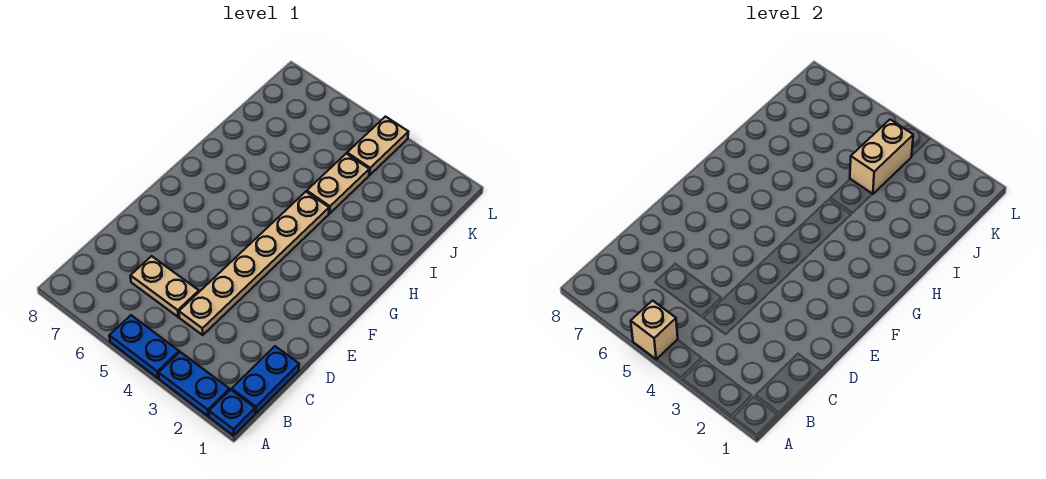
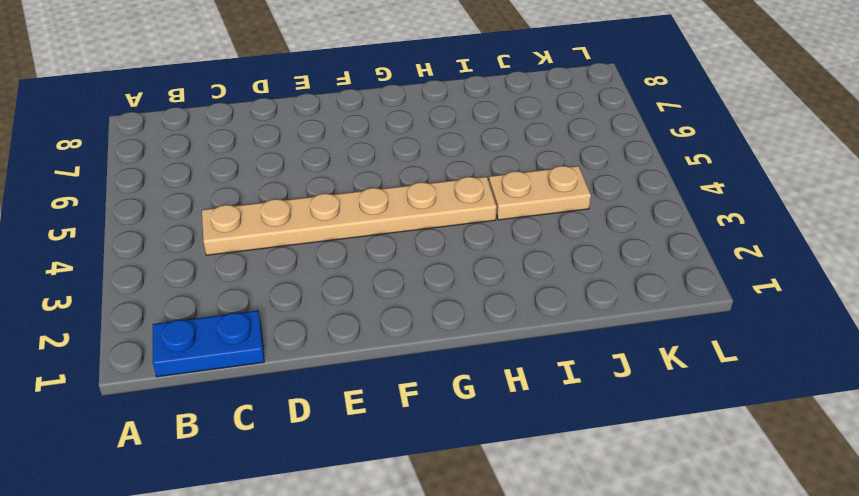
none -> blue 1x1 plate [209,390,255,436]
none -> blue 1x2 plate [159,352,229,416]

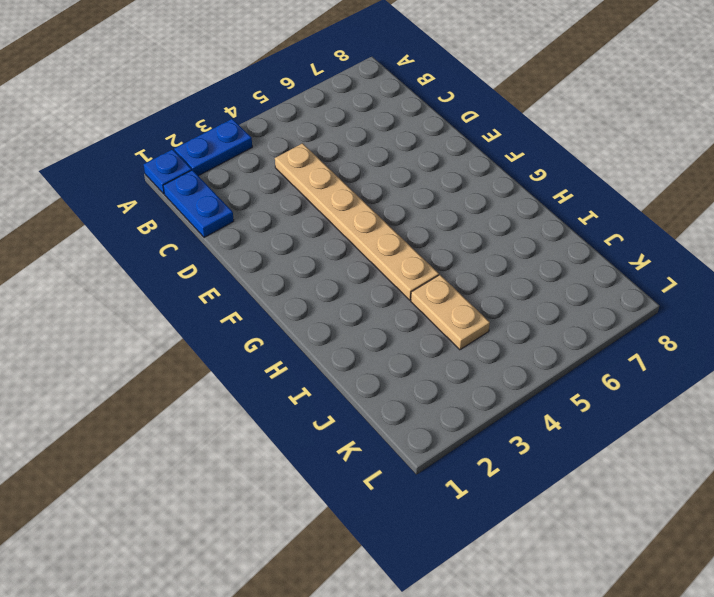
none -> blue 1x2 plate [109,315,179,378]
none -> tan 1x2 plate [131,256,199,317]

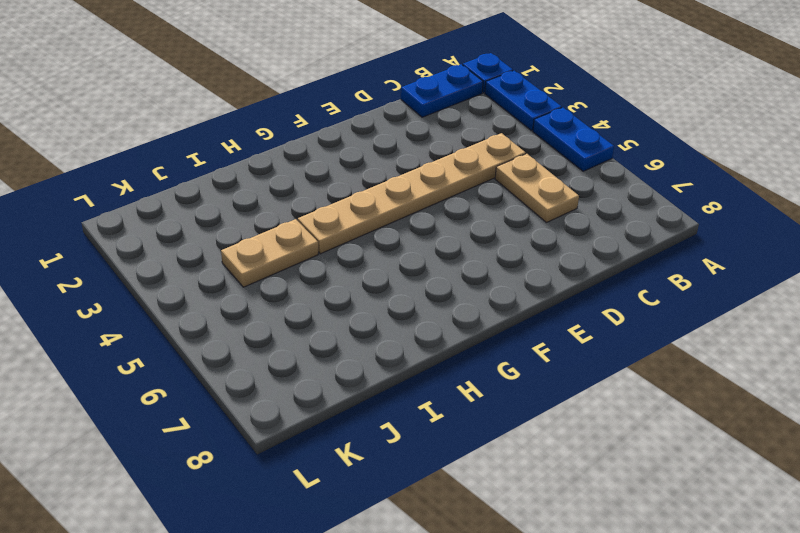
none -> tan 1x2 plate [347,117,408,175]
none -> tan 1x1 brick [631,301,678,359]

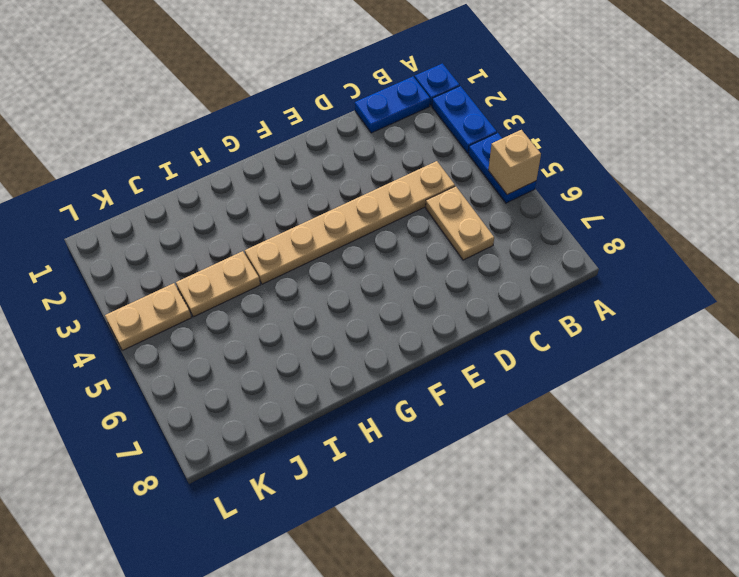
none -> tan 1x2 brick [850,119,913,194]

